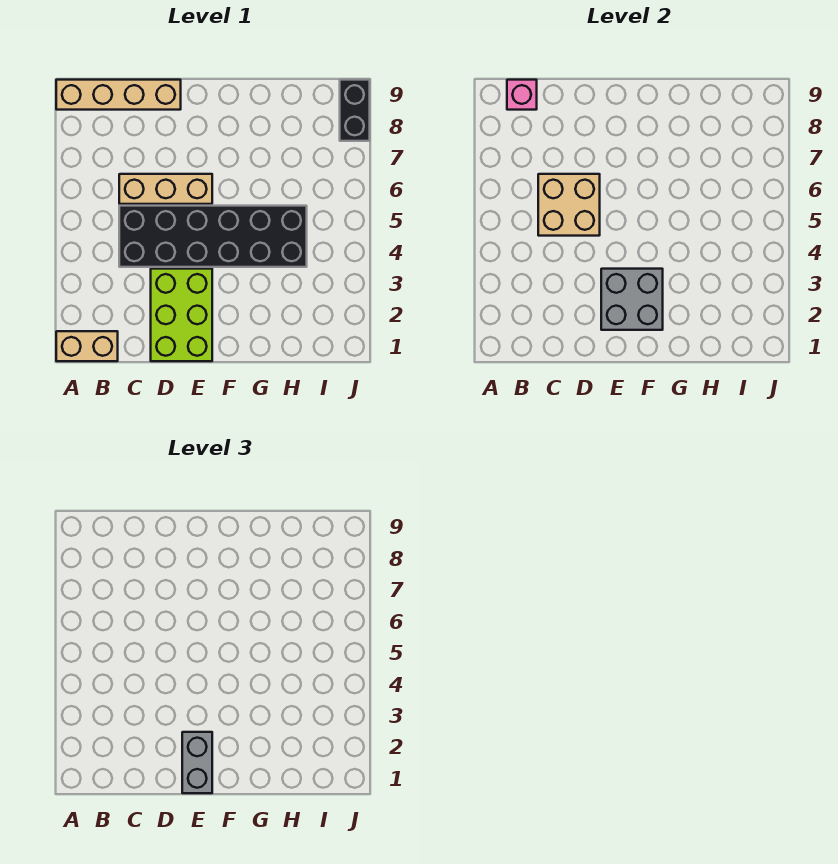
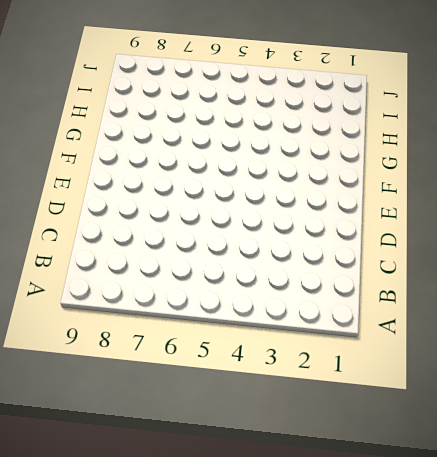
none -> tan 1x2 brick [56,331,118,361]
none -> tan 1x4 brick [56,80,181,110]

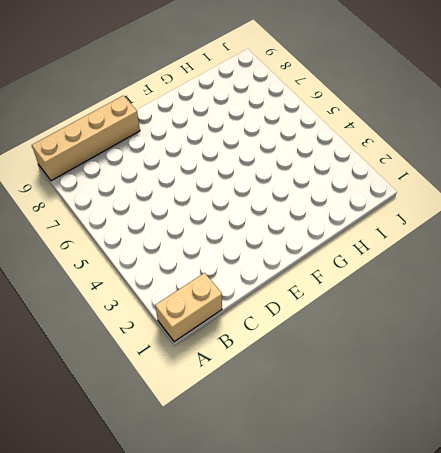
none -> black 2x6 brick [119,206,307,267]
none -> tan 1x3 brick [119,174,212,204]

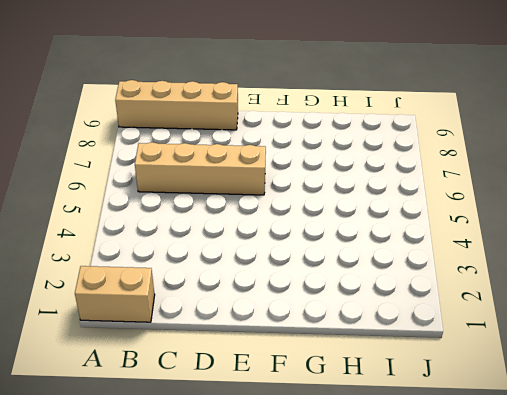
tan 1x4 brick [135,142,266,195] -> tan 1x3 brick [119,174,212,204]
none -> black 2x6 brick [119,206,307,267]
none -> lime 2x3 brick [151,269,212,361]

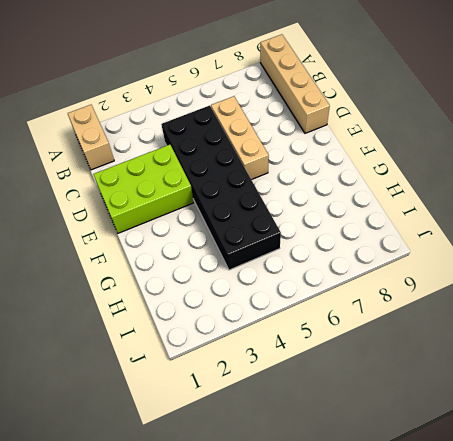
none -> black 1x2 brick [340,80,370,141]
none -> pink 1x1 brick [507,80,537,110]

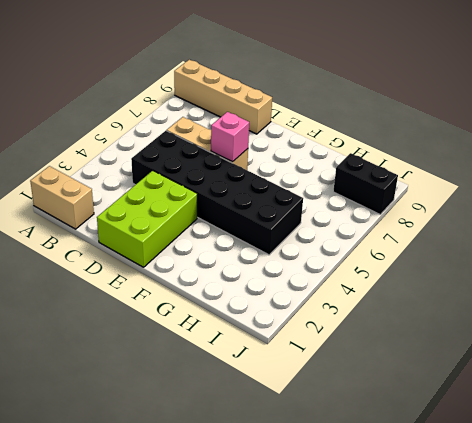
pink 1x1 brick [211,112,249,162] -> pink 1x1 brick moved to [507,80,537,110]
black 1x2 brick [333,153,398,214] -> black 1x2 brick turned to [340,80,370,141]
none -> tan 2x2 brick [538,174,600,236]
none -> grey 2x2 brick [601,269,663,330]

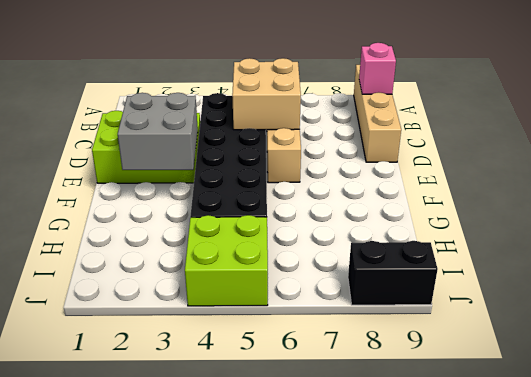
lime 2x2 brick [185,215,268,306] -> none
none -> tan 1x2 brick [56,331,118,361]
none -> grey 1x2 brick [182,732,212,793]

